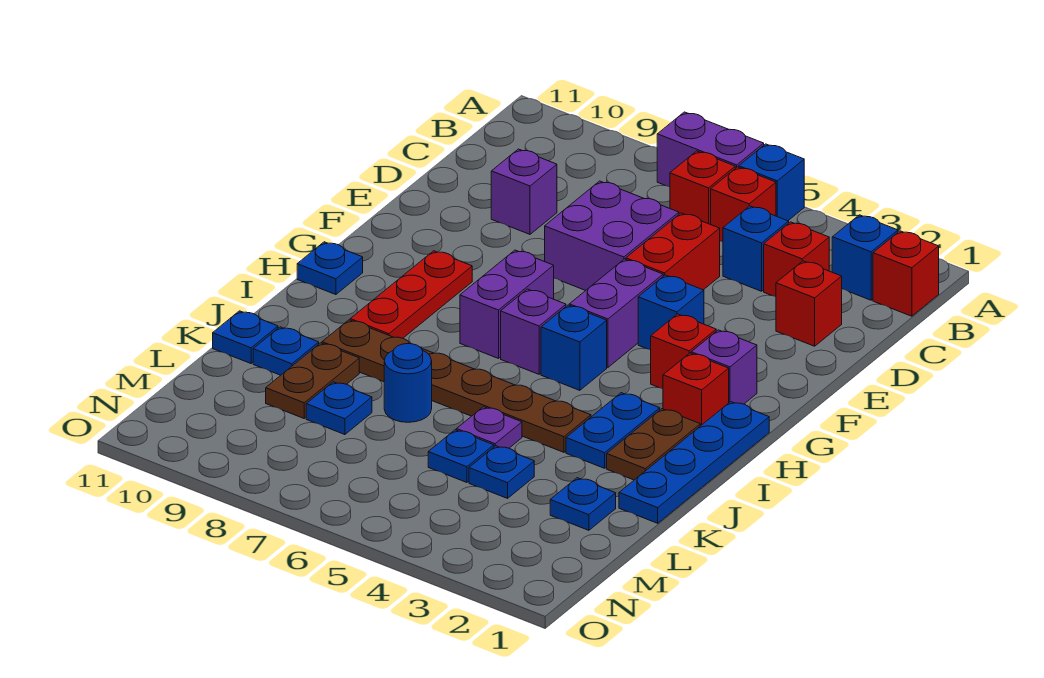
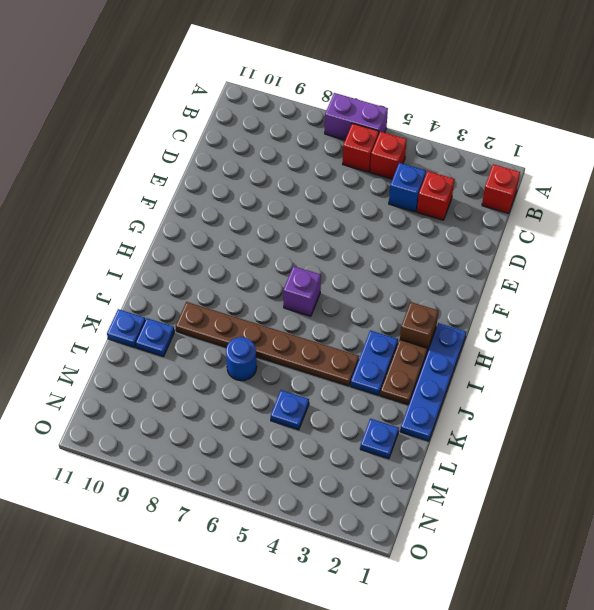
brown 1x1 brick [400,302,438,351] -> red 1x1 brick [663,353,729,426]
none -> blue 1x1 brick [739,144,804,221]
none -> blue 1x1 brick [832,215,898,300]
none -> red 1x1 brick [776,261,842,346]
none -> red 1x2 brick [626,213,720,290]

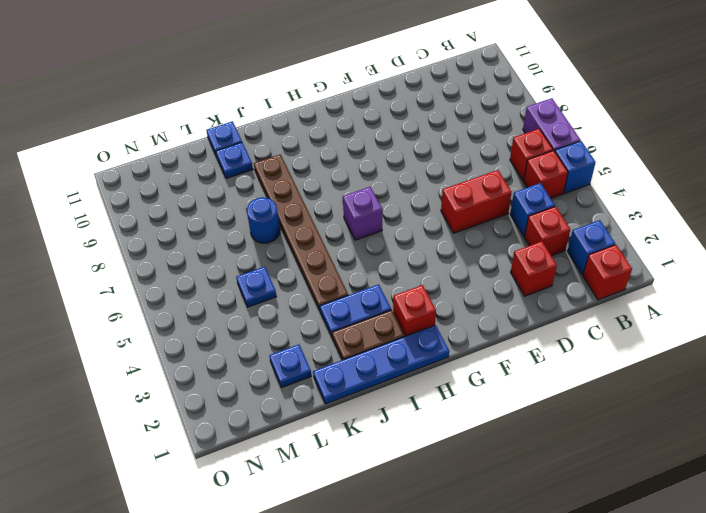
none -> purple 2x2 brick [545,181,679,290]
none -> purple 1x1 brick [491,149,557,234]
none -> blue 1x1 brick [638,275,704,350]
none -> purple 1x2 brick [569,259,663,367]

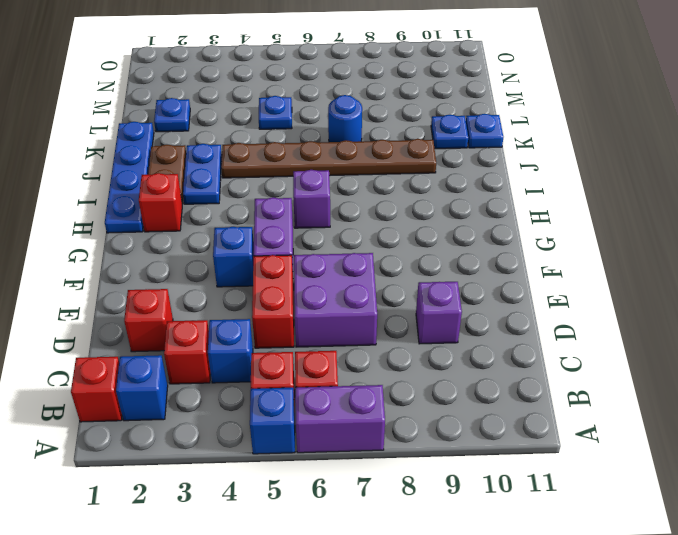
none -> purple 1x1 brick [691,330,757,404]
none -> red 1x1 brick [651,314,716,389]
none -> purple 1x2 brick [460,250,554,358]
none -> red 1x3 plate [350,251,472,338]

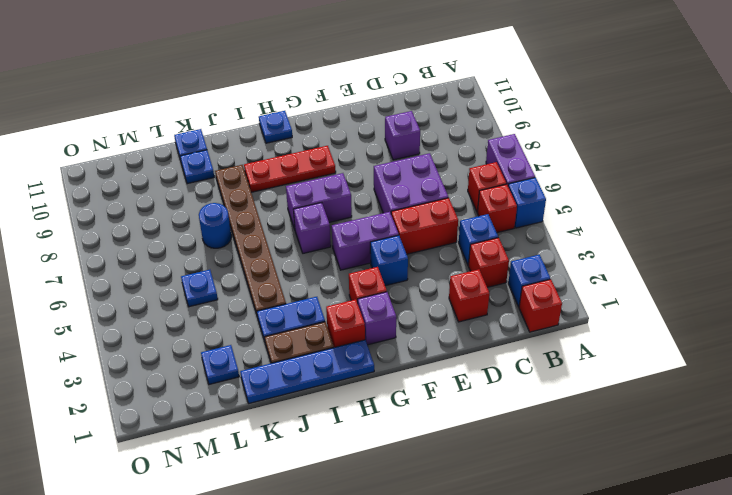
none -> blue 1x1 brick [541,305,607,390]
none -> purple 1x1 plate [456,407,522,448]
none -> brown 1x2 plate [266,343,359,418]
none -> blue 1x1 plate [469,446,534,498]

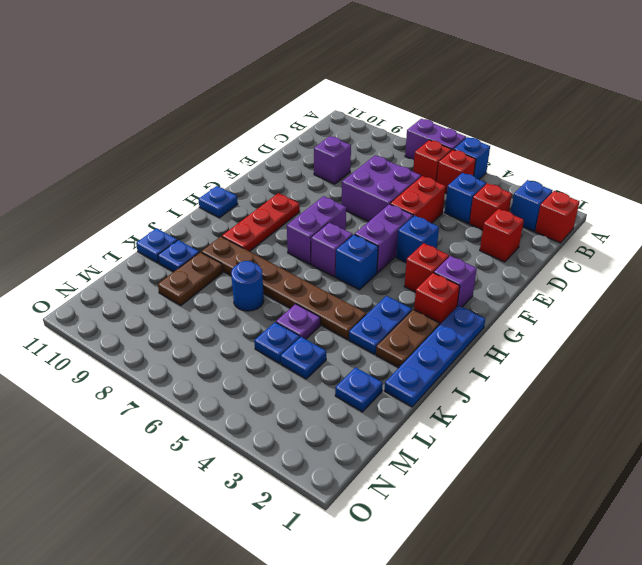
none -> blue 1x1 plate [306,382,372,435]

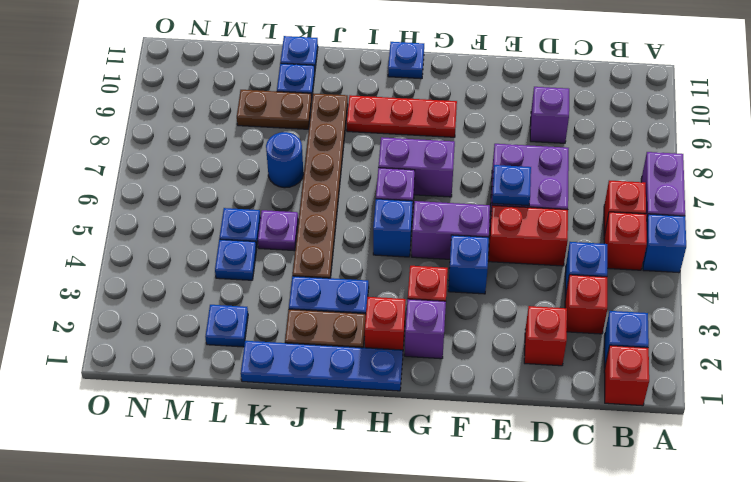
blue 1x1 plate [492,165,531,206] -> blue 1x1 plate moved to [306,382,372,435]

